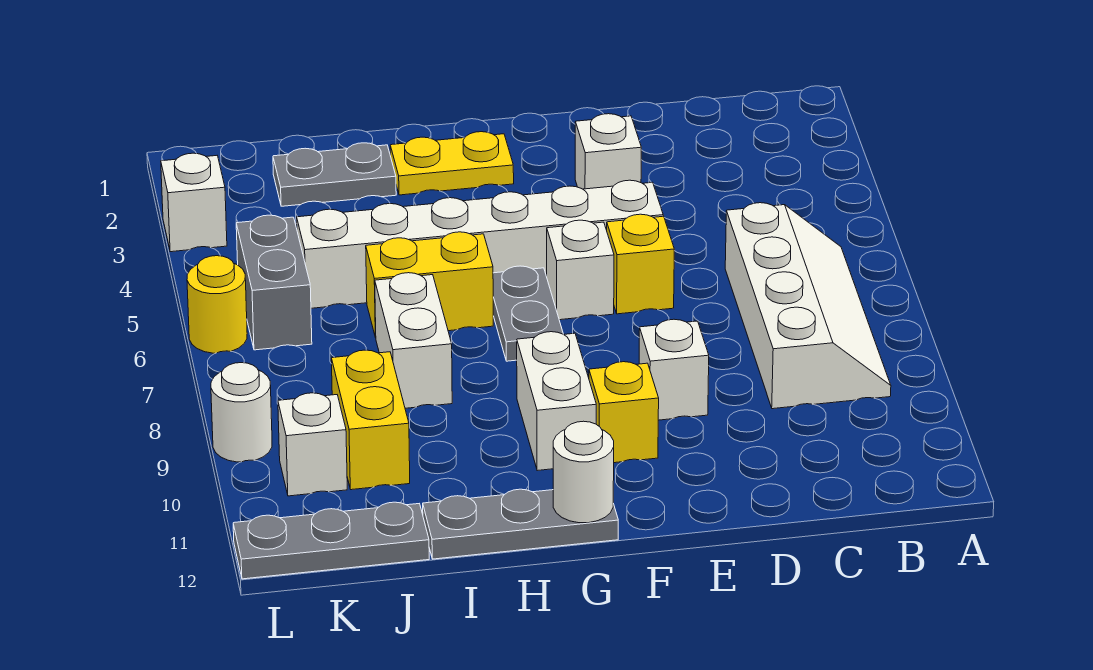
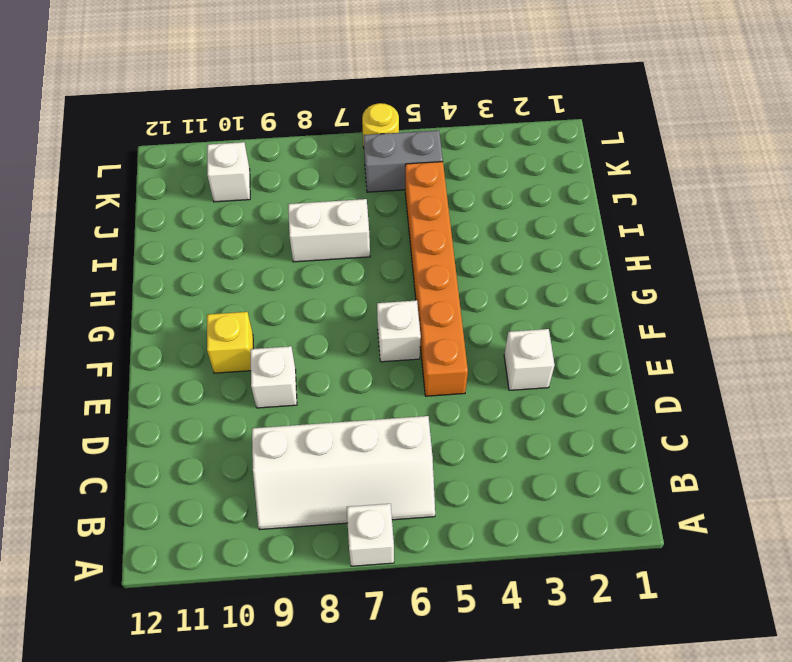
white 1x1 brick [347,504,394,566] -> white 1x1 brick moved to [161,153,227,252]
orange 1x6 brick [405,162,468,396] -> white 1x6 brick [297,180,663,308]
none -> yellow 1x1 brick [607,214,674,314]
none -> yellow 1x2 plate [390,132,514,195]
none -> grey 1x2 plate [493,266,563,361]

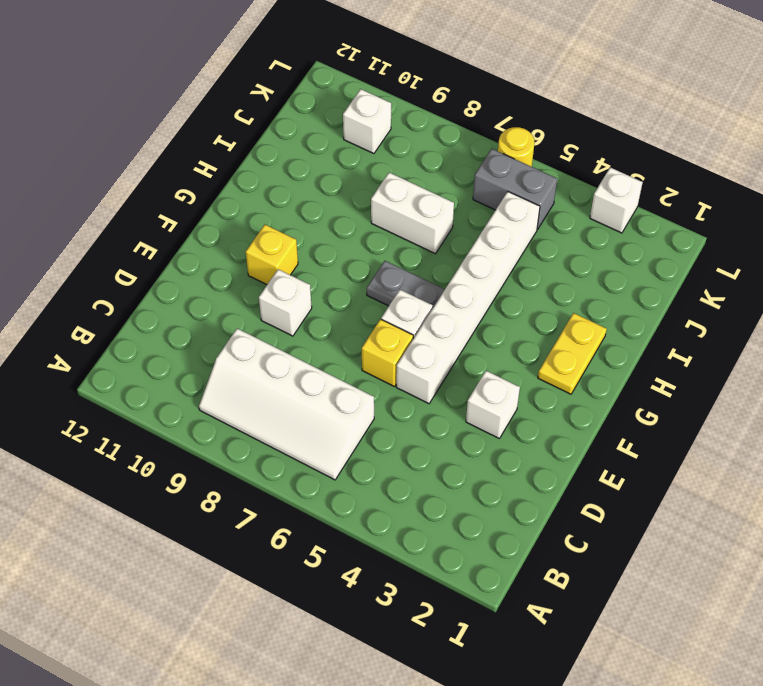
none -> white 1x2 brick [517,332,596,471]
none -> grey 1x3 plate [423,489,618,559]
none -> yellow 1x2 brick [366,232,493,338]

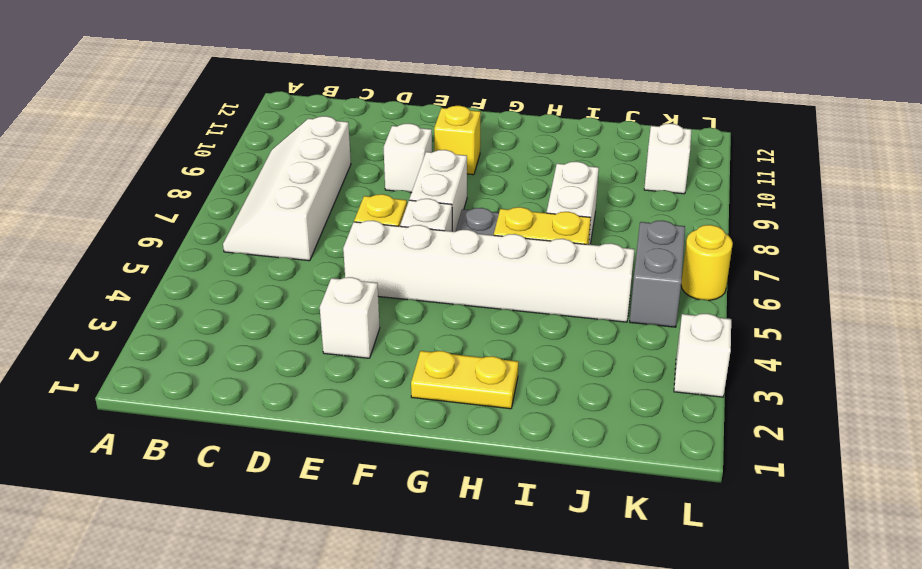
white 1x2 brick [409,150,467,232] -> white 1x2 brick moved to [517,332,596,471]
none -> grey 1x3 plate [423,489,618,559]
none -> grey 1x2 plate [273,143,396,206]
none -> yellow 1x2 brick [331,350,410,490]

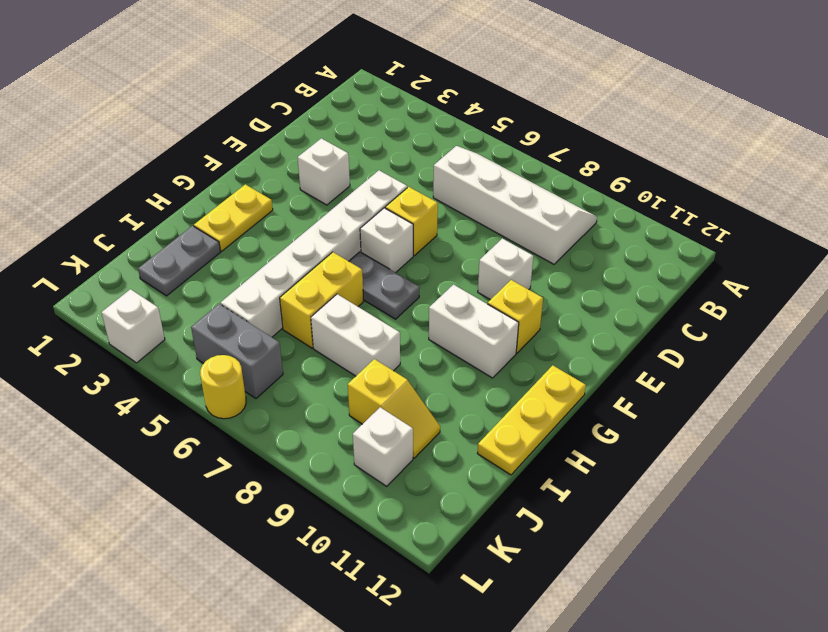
yellow 1x3 plate [477,365,586,475] -> grey 1x3 plate [423,489,618,559]
yellow 1x2 slope [348,359,440,458] -> yellow 1x2 brick [331,350,410,490]
none -> grey 1x3 plate [233,502,429,579]
none -> white 1x1 round brick [211,363,272,462]
none -> white 1x1 round brick [553,421,614,523]

